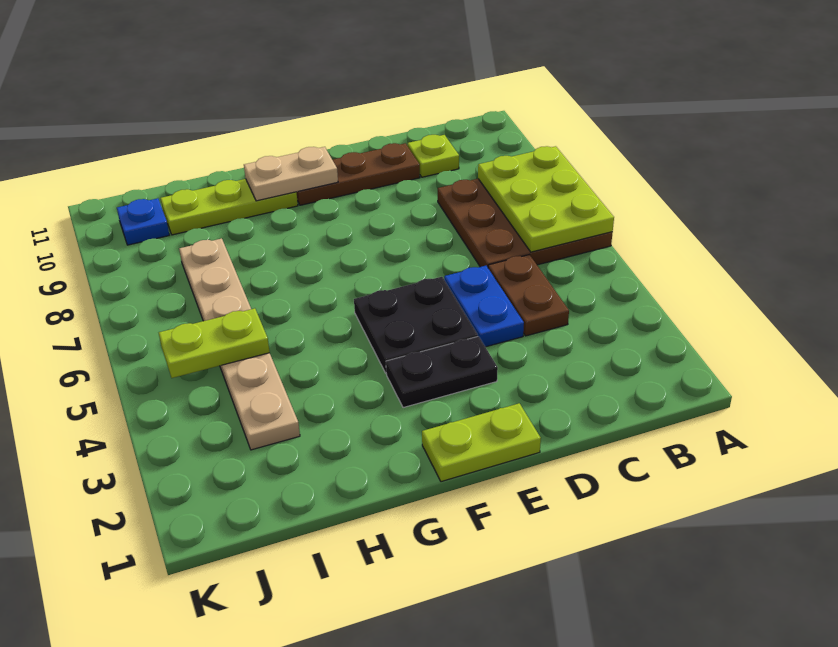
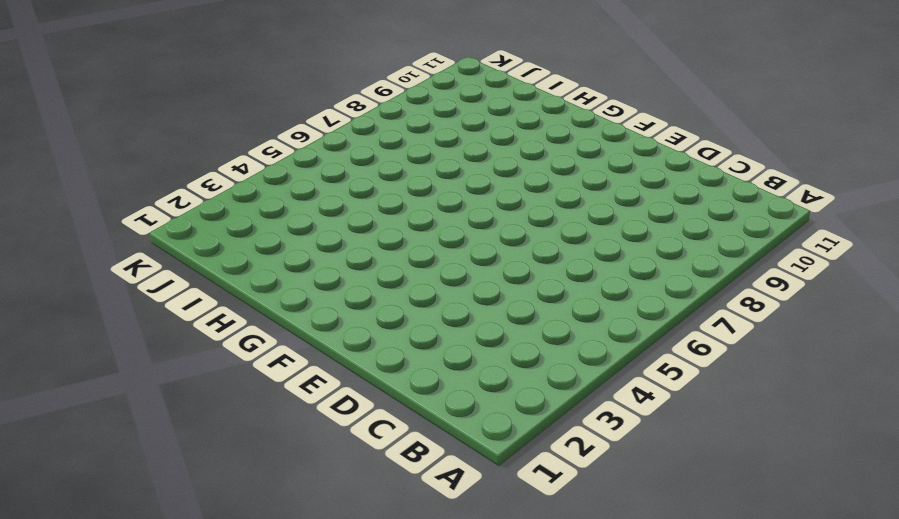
none -> brown 3x3 plate [438,179,613,267]
none -> brown 1x2 plate [488,255,569,336]
none -> lime 1x1 plate [408,135,459,177]

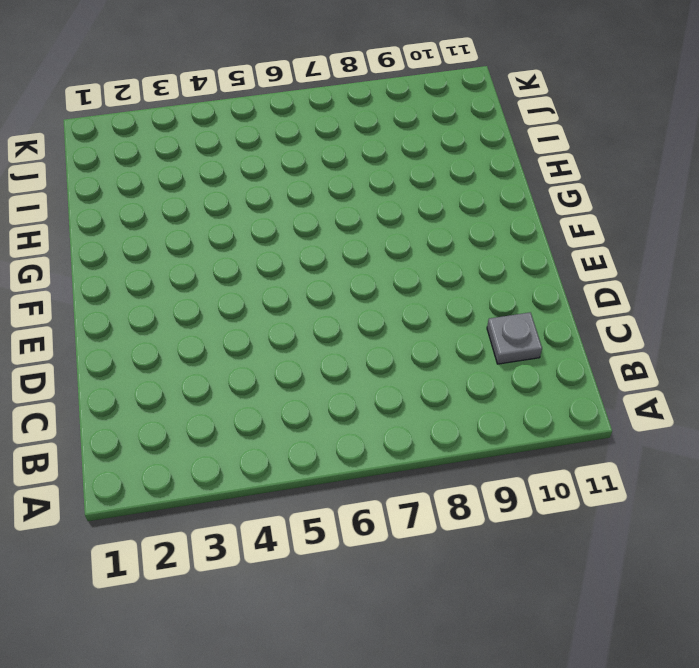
grey 1x1 plate [487,312,542,364] -> lime 1x1 plate [408,135,459,177]
none -> brown 3x3 plate [438,179,613,267]
none -> brown 1x2 plate [488,255,569,336]
none -> blue 1x2 plate [444,266,524,347]

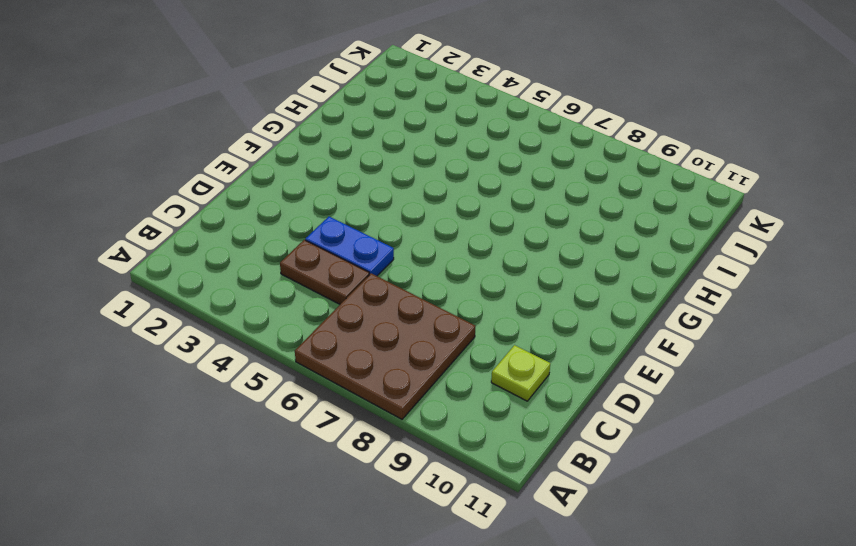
none -> brown 1x3 plate [297,143,420,205]
none -> lime 1x2 plate [422,403,541,482]
none -> black 1x2 plate [386,336,498,408]

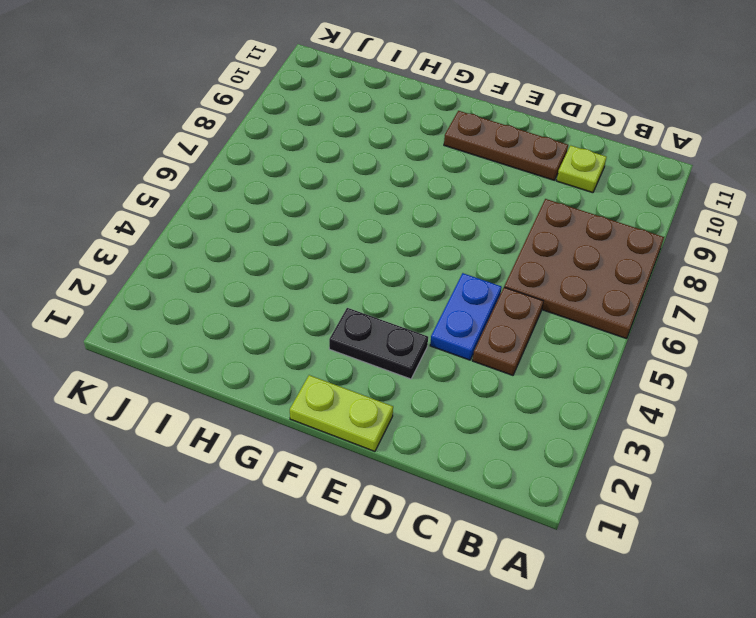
none -> black 2x2 plate [354,277,478,373]
none -> lime 1x3 plate [160,179,298,235]
none -> tan 1x6 plate [179,238,300,450]

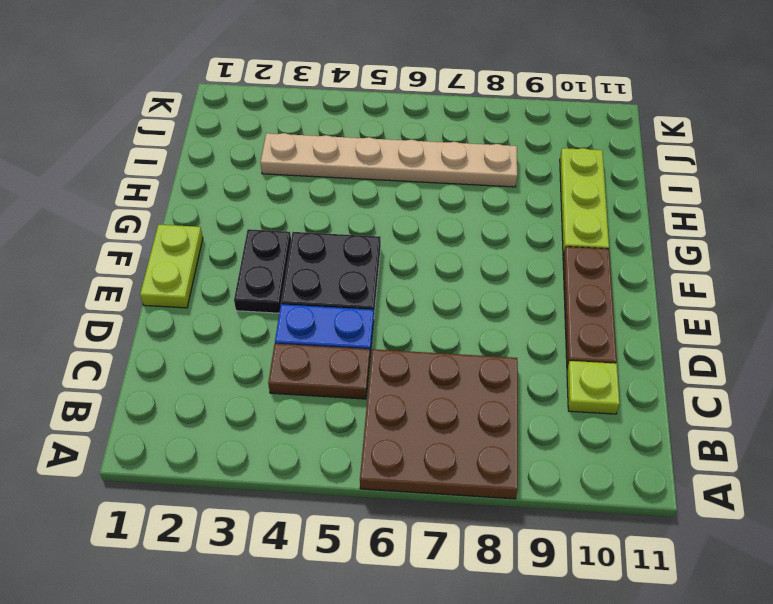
none -> blue 1x1 plate [117,198,169,245]
none -> lime 2x3 plate [478,146,614,252]
none -> tan 1x2 plate [244,147,338,201]

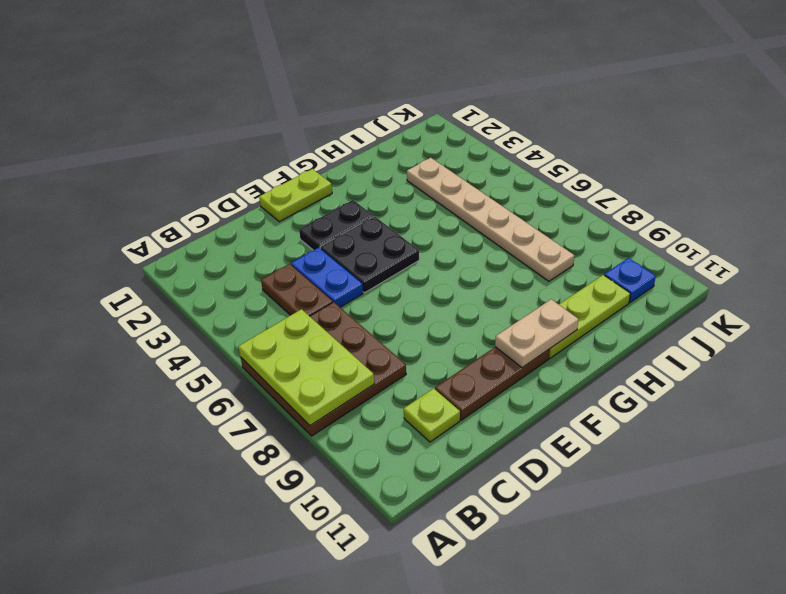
none -> lime 1x2 plate [159,308,270,378]

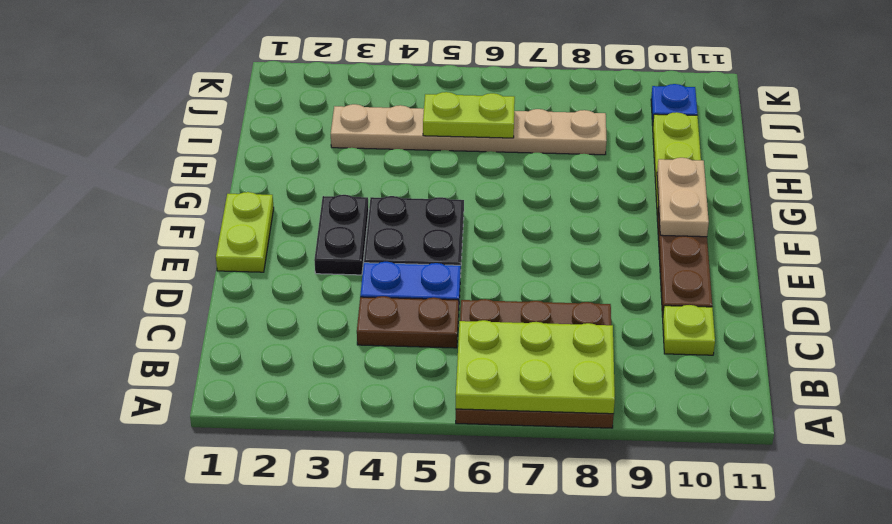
lime 1x2 plate [423,92,515,138] -> lime 1x2 plate turned to [159,308,270,378]

